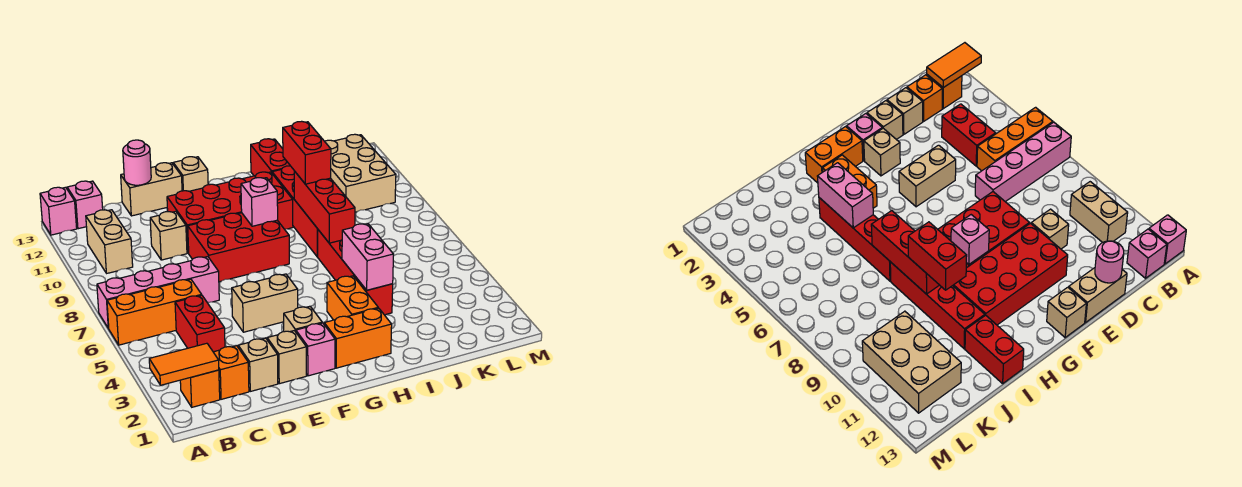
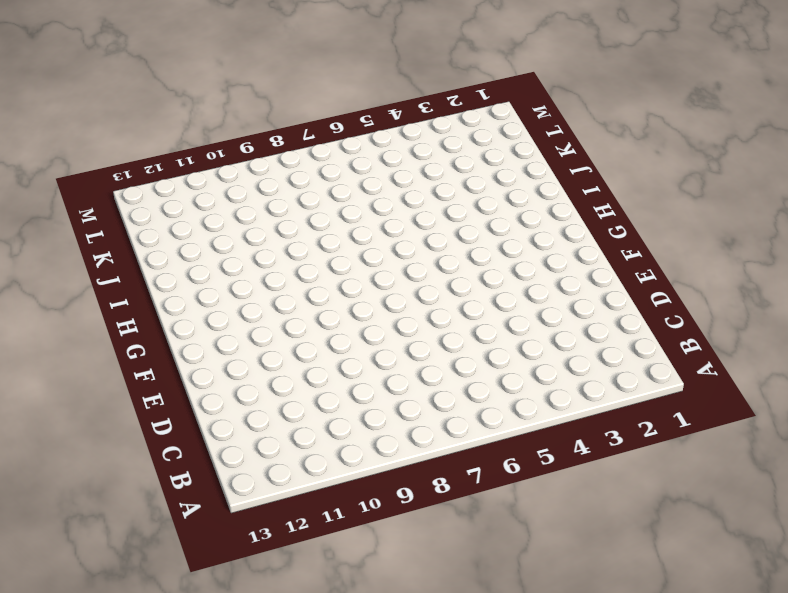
none -> orange 1x3 brick [107,279,201,345]
none -> pink 1x4 brick [97,257,219,328]
none -> pink 1x1 brick [40,187,77,235]
none -> orange 1x1 brick [180,370,220,407]

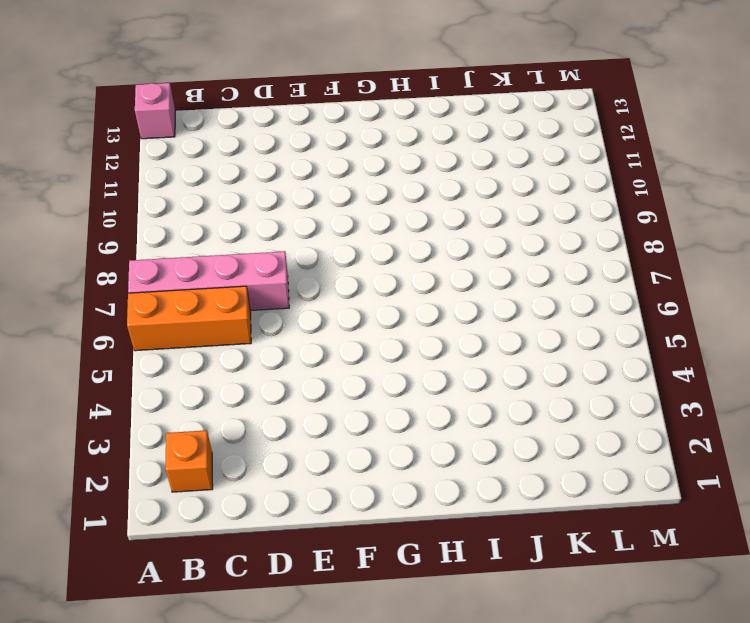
none -> tan 1x2 brick [86,210,133,273]
none -> pink 1x1 brick [67,181,103,229]
none -> orange 1x1 brick [214,346,249,399]
none -> red 1x2 brick [175,295,225,352]

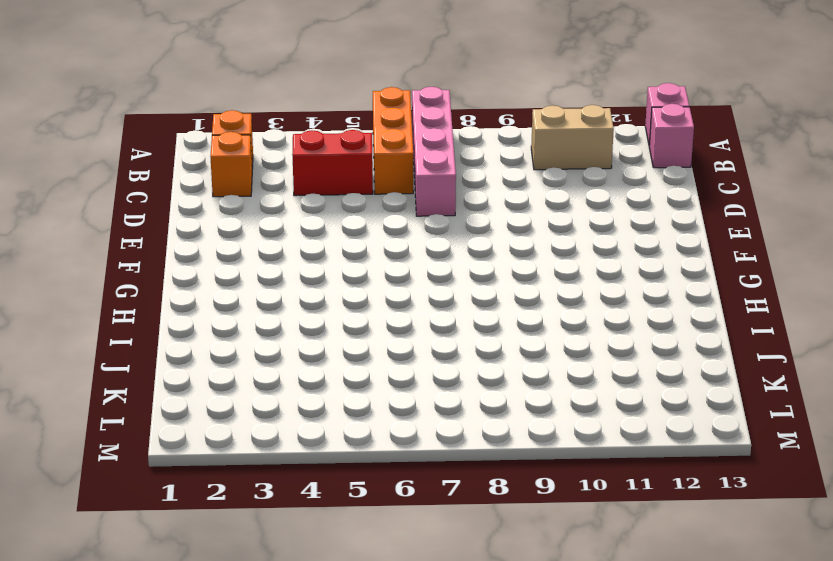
none -> tan 1x1 brick [238,338,278,391]
none -> tan 1x1 brick [150,211,187,260]
none -> tan 1x2 brick [121,163,182,216]
none -> tan 1x1 brick [267,331,306,384]

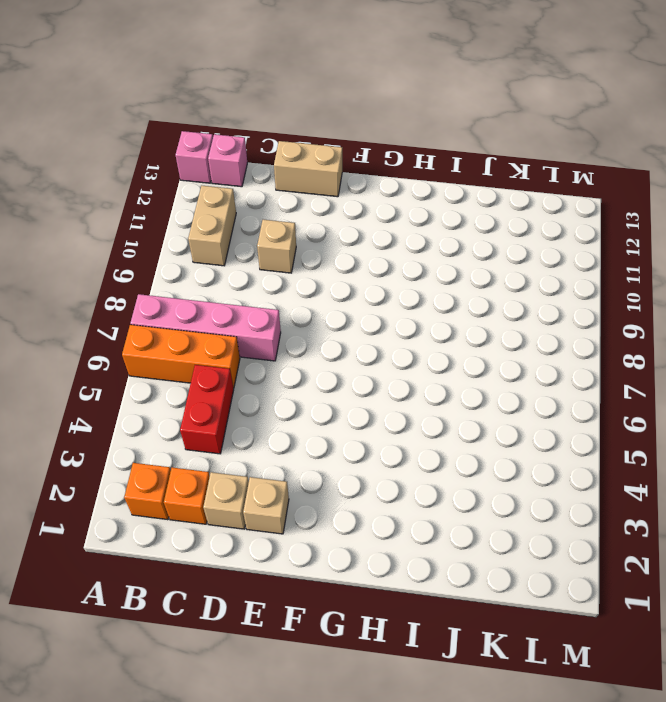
none -> tan 1x2 brick [232,274,298,332]
none -> red 2x3 brick [188,213,289,282]
none -> red 2x4 brick [167,172,293,253]
none -> pink 1x1 brick [296,323,335,376]

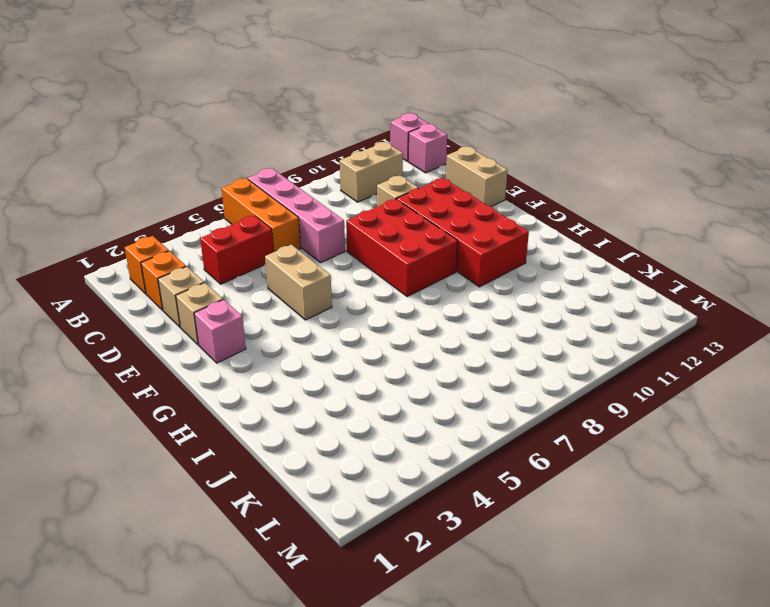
none -> tan 1x1 brick [284,306,322,332]
none -> tan 1x1 brick [173,157,208,191]
none -> orange 1x2 brick [324,308,392,368]
none -> orange 1x2 brick [327,276,378,320]

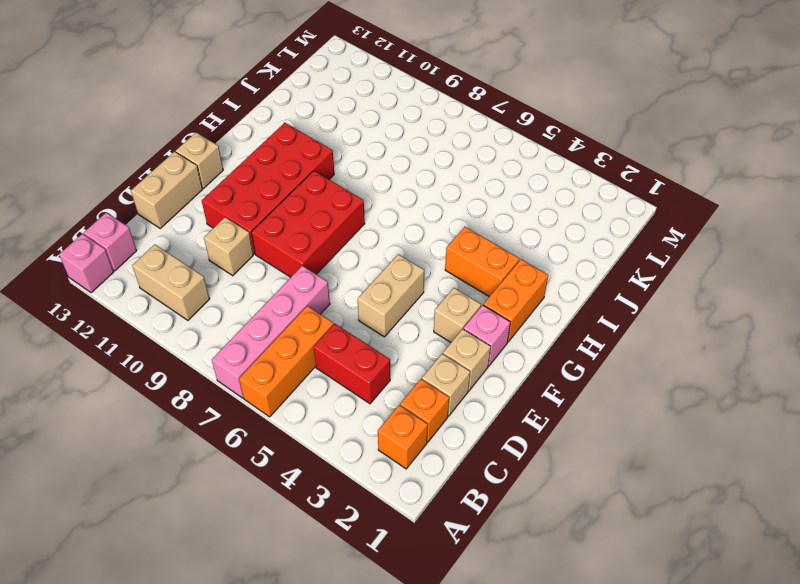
none -> red 1x4 brick [318,230,393,315]
none -> red 1x4 brick [272,166,318,257]
none -> red 1x2 brick [251,139,290,176]
none -> tan 2x3 brick [325,134,396,212]

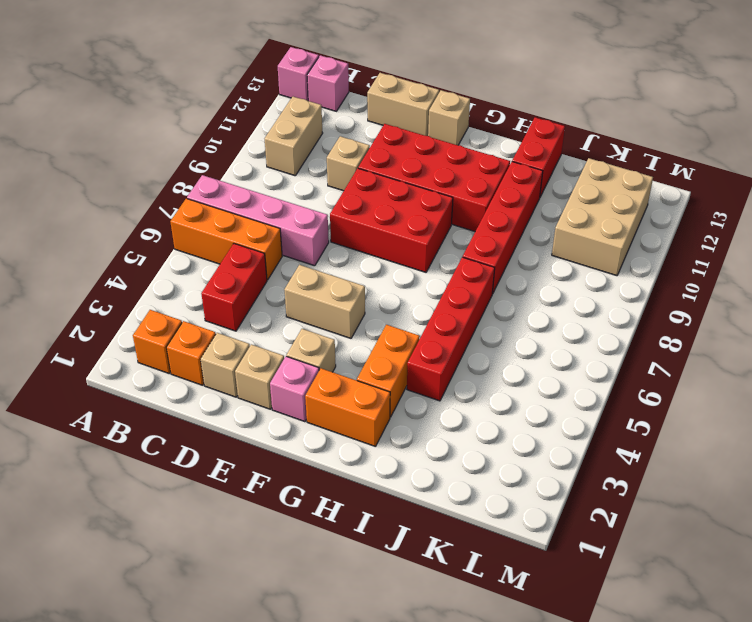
none -> orange 1x2 tile [149,343,219,385]
none -> pink 1x1 round brick [123,140,151,185]
none -> pink 1x1 brick [241,178,278,226]
none -> pink 1x2 brick [342,224,393,290]

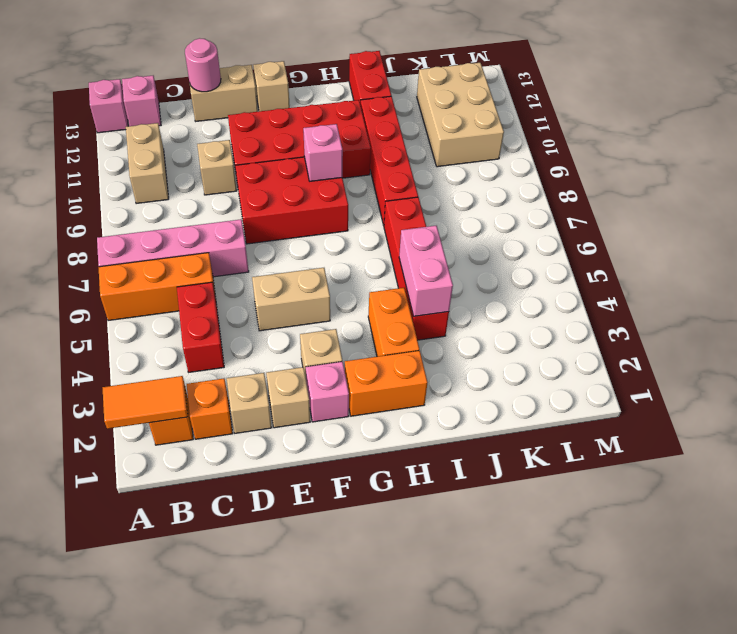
none -> red 1x3 brick [294,171,355,243]
none -> red 1x2 brick [283,121,331,184]

